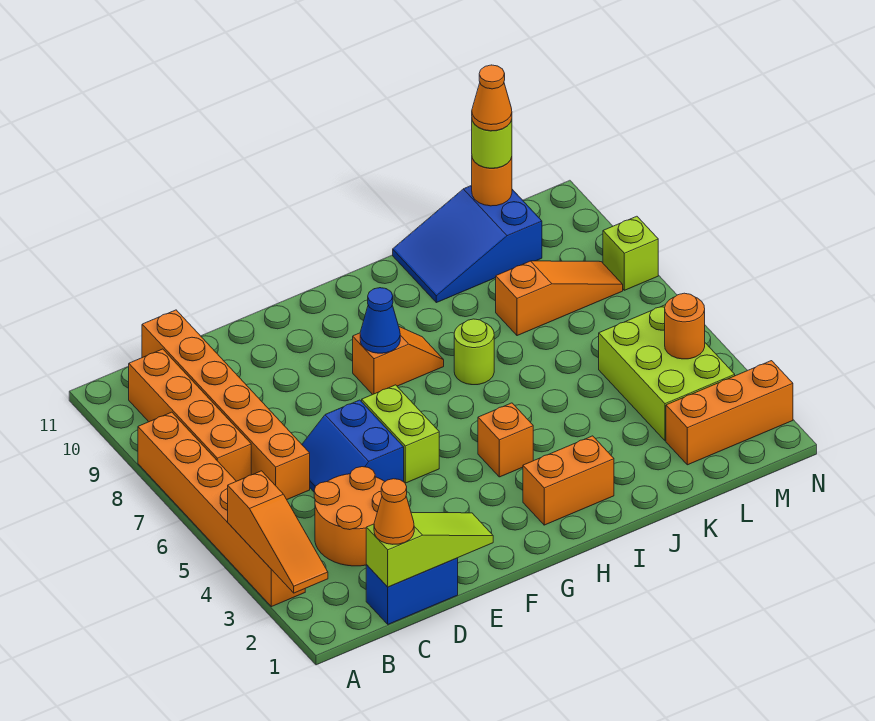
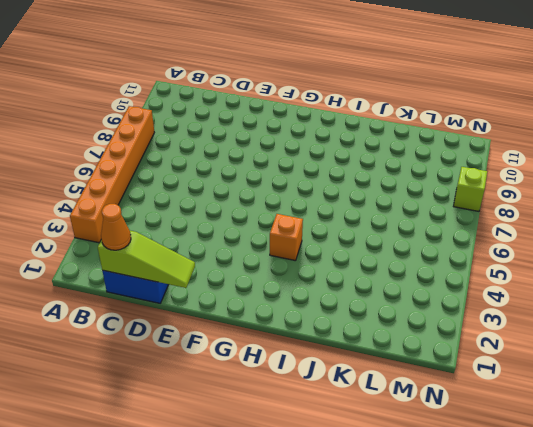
none -> orange 1x4 brick [129,349,251,481]
none -> orange 2x2 round brick [314,467,385,566]
none -> orange 1x6 brick [142,310,310,499]

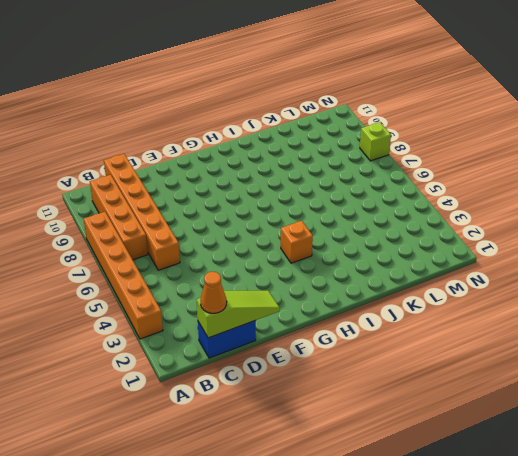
none -> orange 2x2 round brick [314,467,385,566]
none -> blue 2x2 slope [302,400,404,492]
none -> lime 1x2 brick [362,385,439,483]

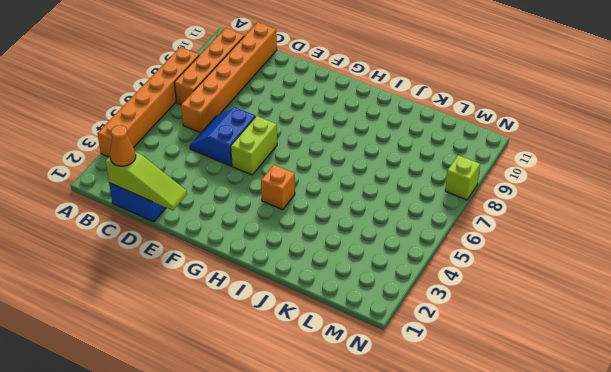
none -> orange 2x2 round brick [314,467,385,566]
none -> orange 1x2 slope [353,327,444,395]
none -> orange 1x2 brick [523,436,614,525]

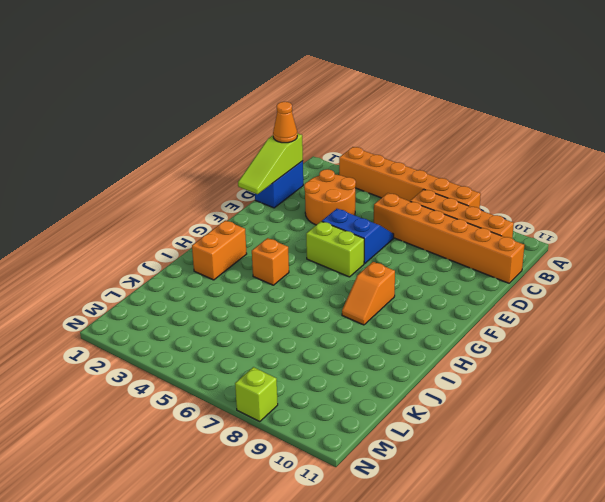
none -> lime 1x1 round brick [454,319,494,385]
none -> blue 2x3 slope [393,185,542,303]
none -> orange 1x3 slope [496,261,623,336]

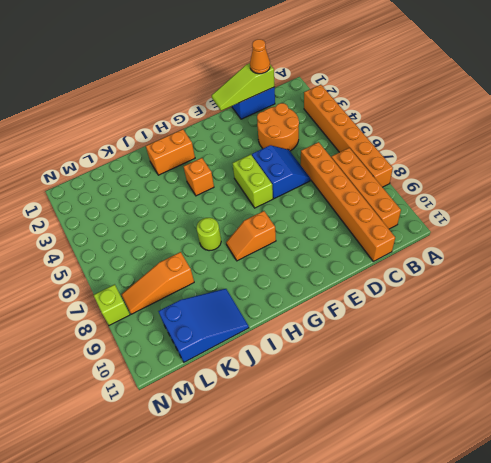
none -> orange 1x3 brick [666,361,793,465]
none -> lime 2x3 brick [599,305,735,441]
none -> orange 1x3 slope [228,471,328,593]

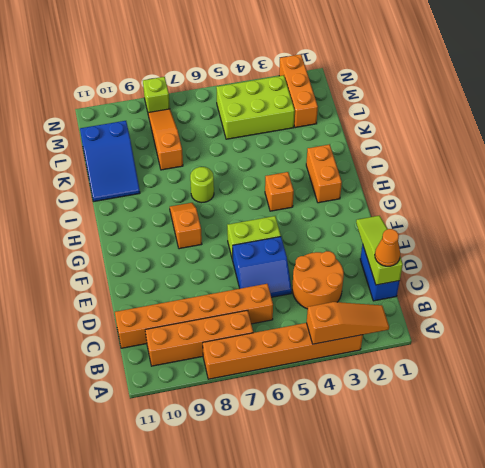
none -> blue 1x1 cone [360,288,400,353]
none -> orange 1x1 round brick [472,157,512,206]
none -> orange 1x1 round brick [665,293,705,359]

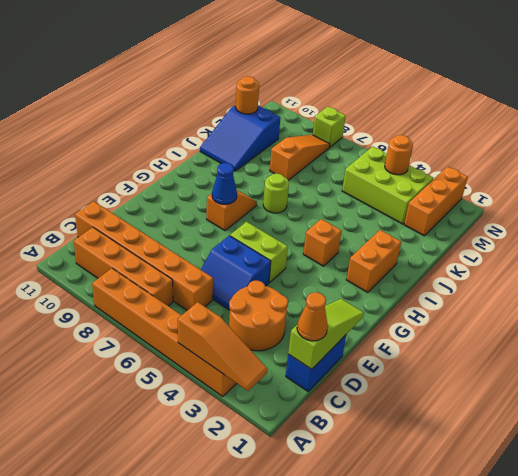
none -> lime 1x1 round brick [472,120,512,168]
none -> orange 1x1 cone [472,65,512,131]

